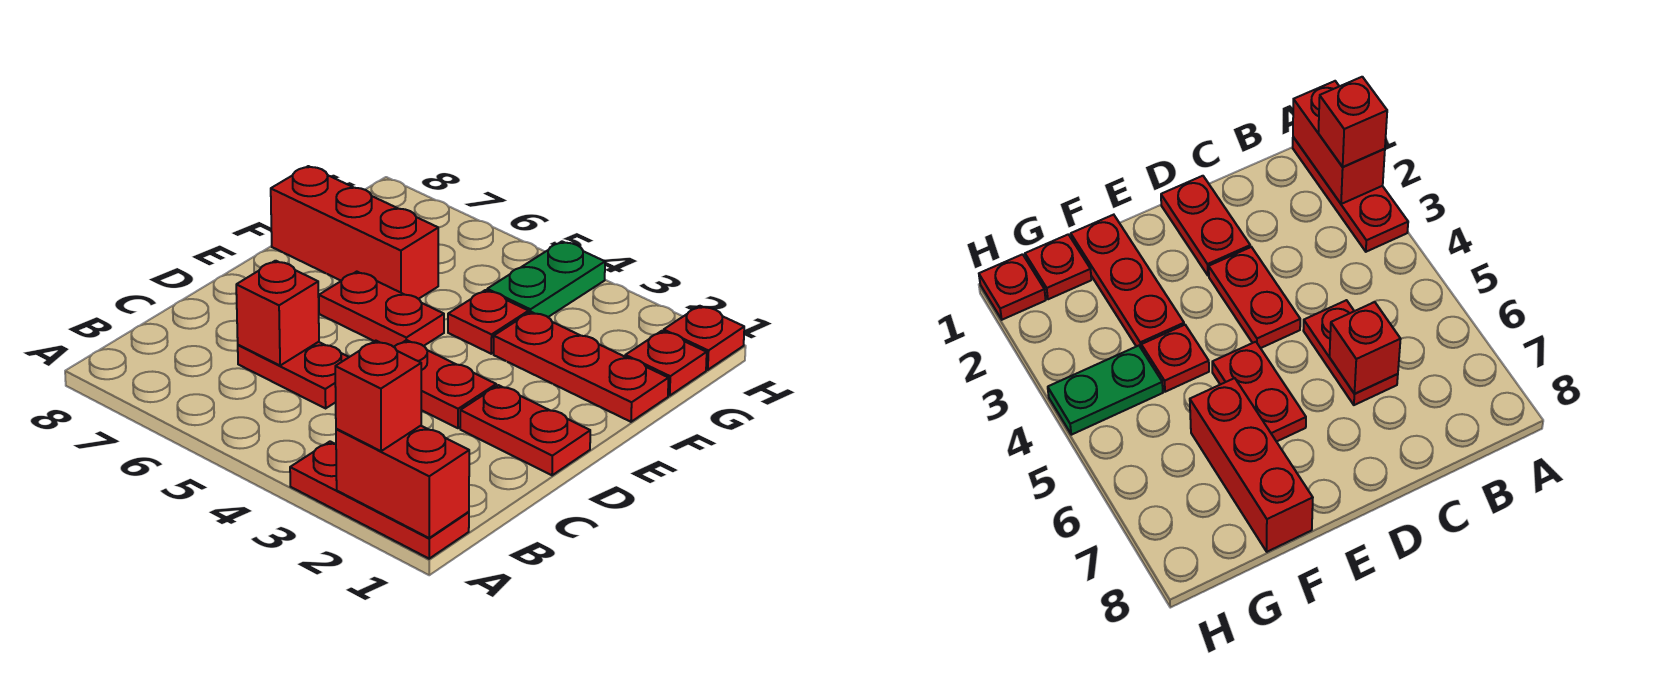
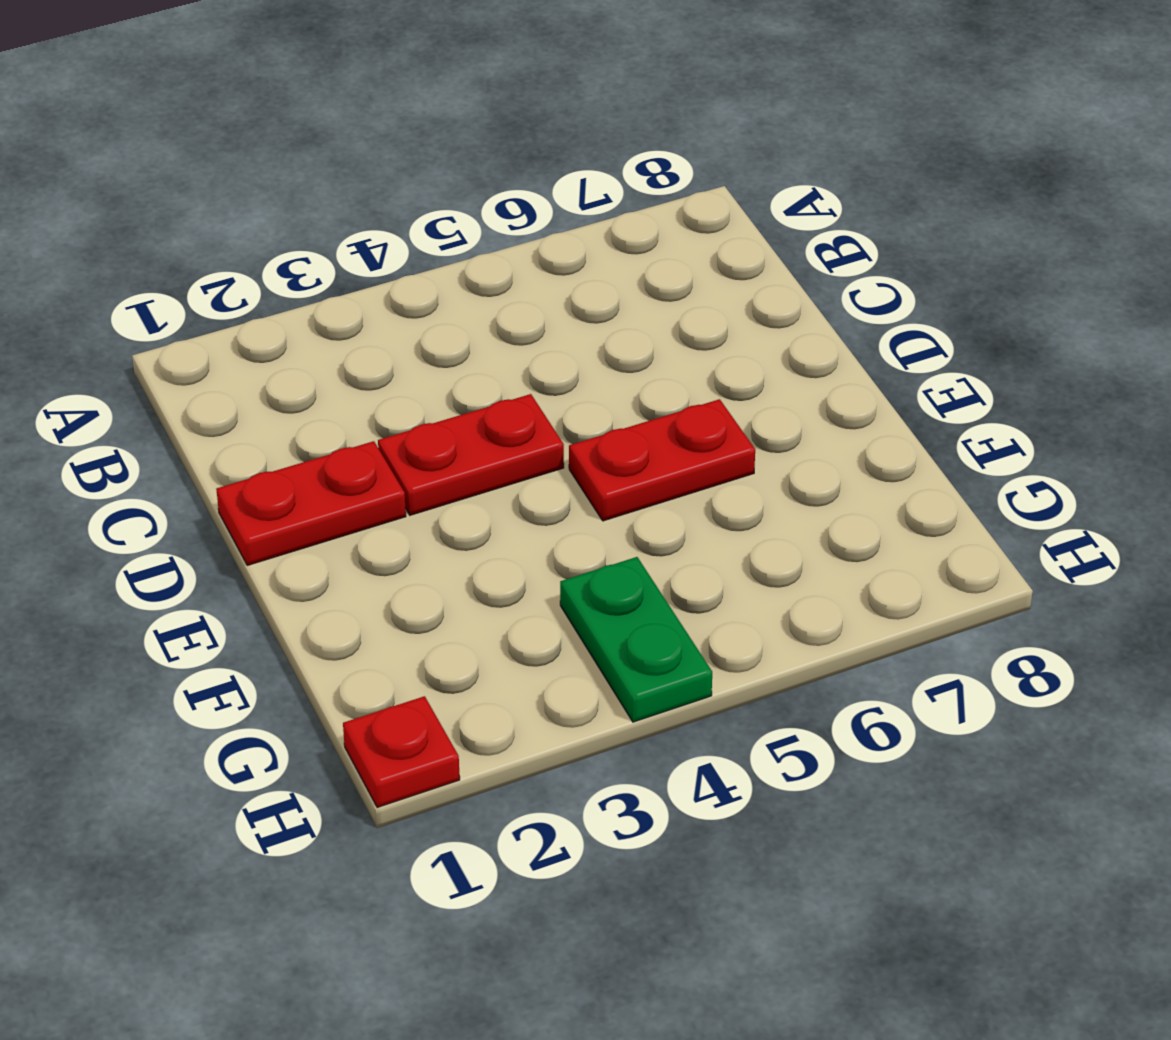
none -> red 1x3 plate [290,441,469,559]
none -> red 1x2 plate [238,342,349,408]
none -> red 1x3 plate [494,312,669,422]

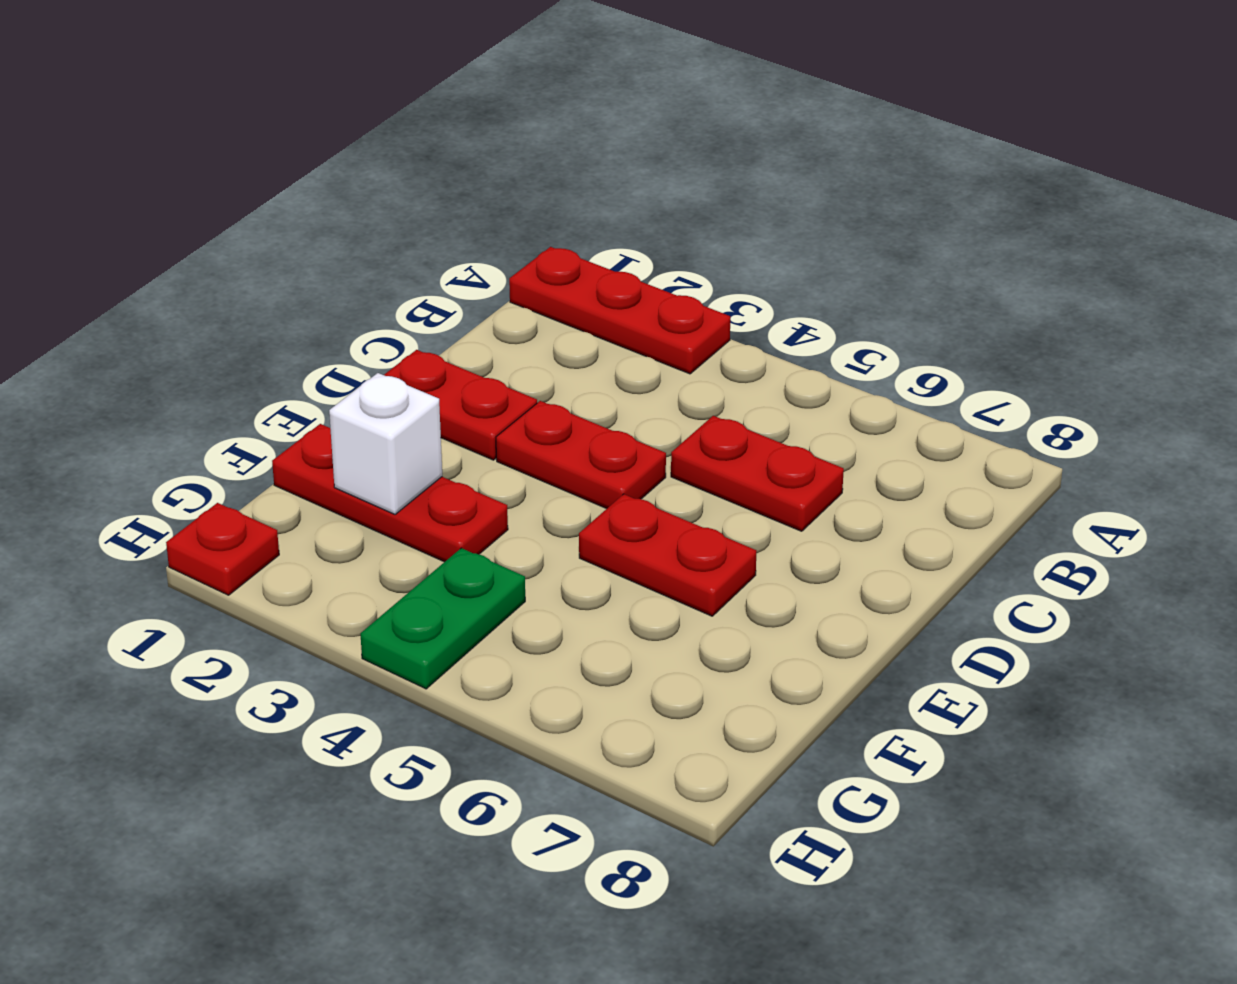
white 1x1 brick [329,373,442,514] -> none
none -> red 1x1 plate [448,290,529,354]
none -> red 1x3 brick [271,166,438,299]
none -> red 1x1 plate [625,331,707,396]

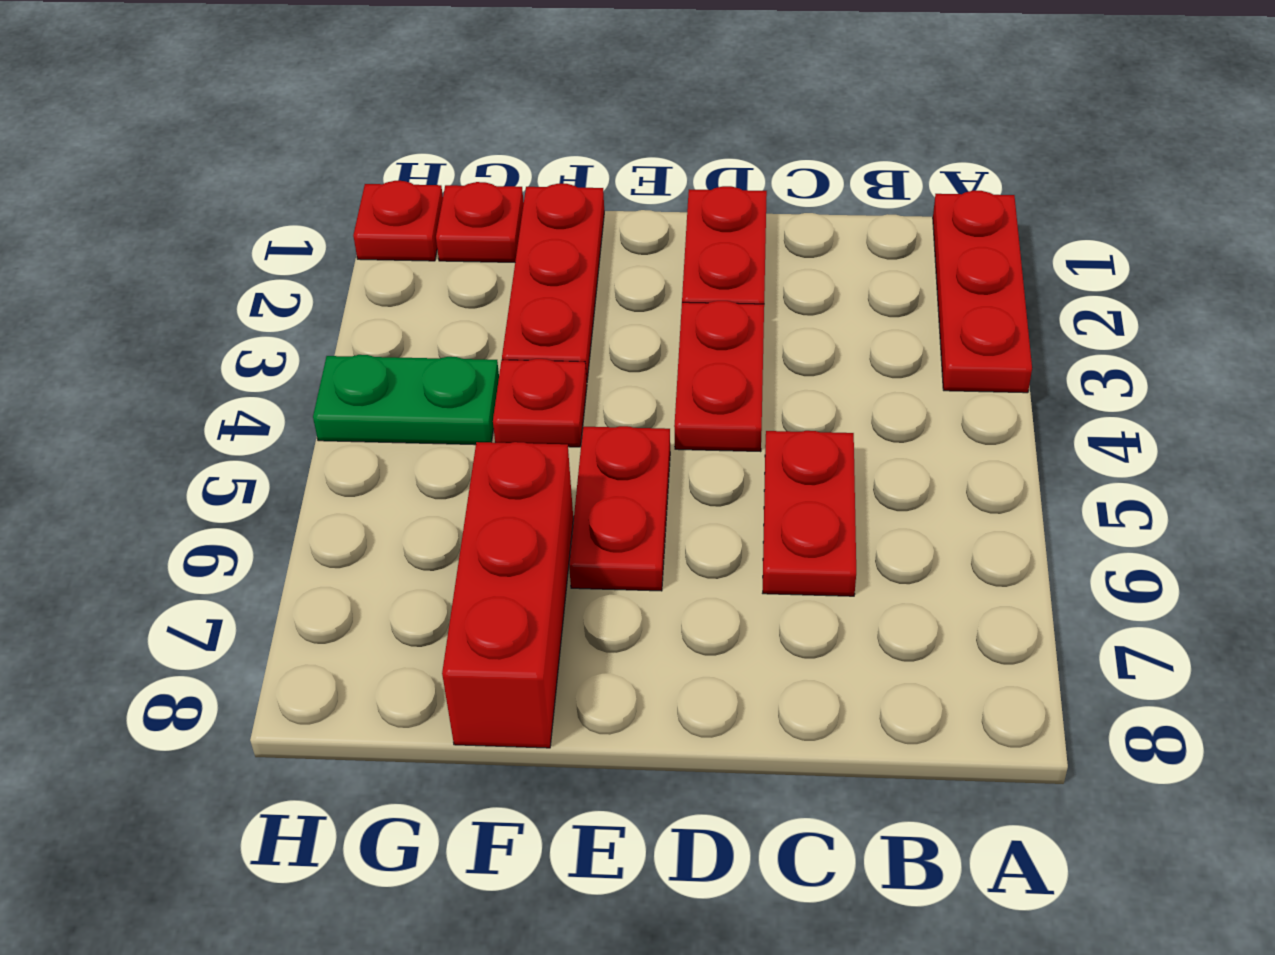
none -> red 1x2 brick [336,426,469,538]
none -> red 1x1 brick [236,261,319,366]
none -> red 1x1 brick [335,341,421,451]

